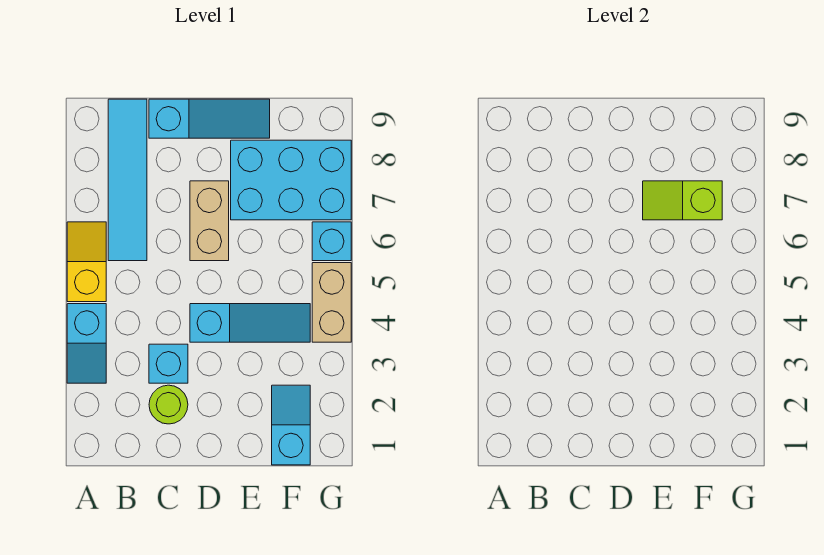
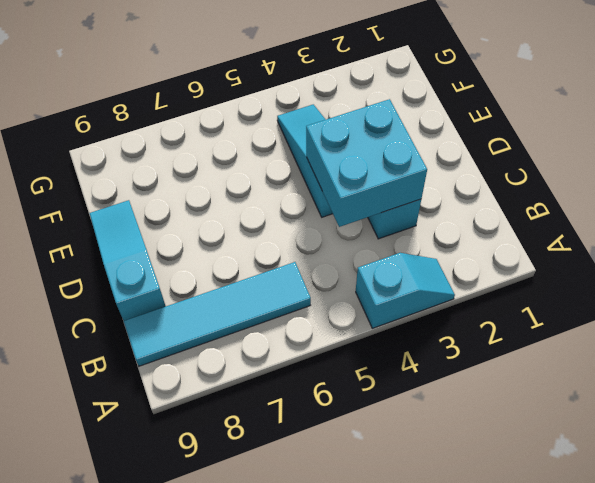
cyan 2x2 brick [306,99,427,227] -> none
none -> yellow 1x2 slope [67,222,106,302]
none -> lime 1x1 round brick [149,385,188,424]
none -> tan 1x2 brick [190,181,229,261]

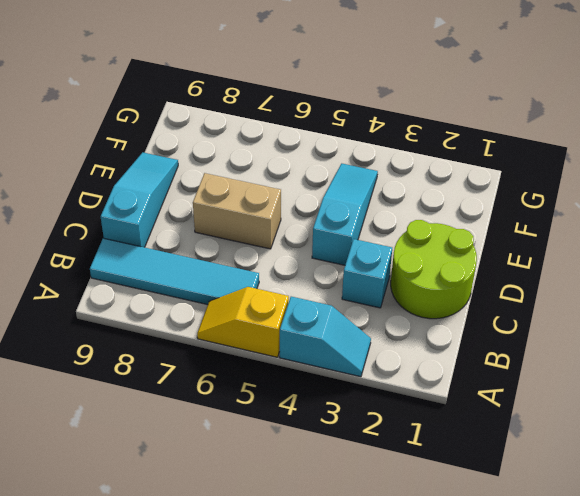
lime 2x2 round brick [391,220,477,319] -> lime 1x1 round brick [149,385,188,424]
none -> cyan 2x3 brick [231,140,351,220]
none -> cyan 1x2 slope [272,385,310,465]
none -> tan 1x2 brick [312,263,351,342]

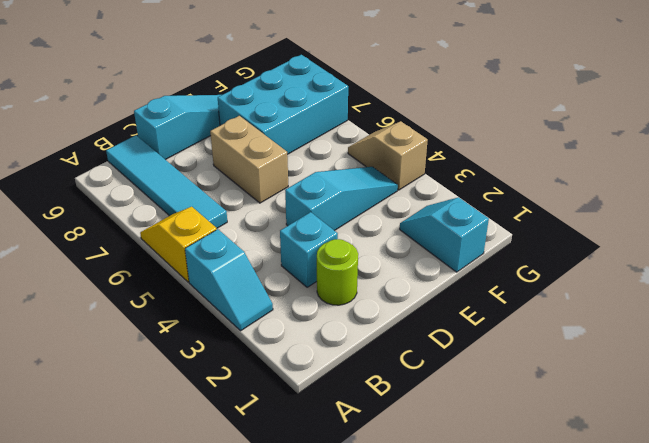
tan 1x2 slope [348,121,428,190] -> tan 1x2 brick [312,263,351,342]
none -> cyan 1x1 brick [312,222,351,261]
none -> lime 1x2 slope [643,181,722,220]

